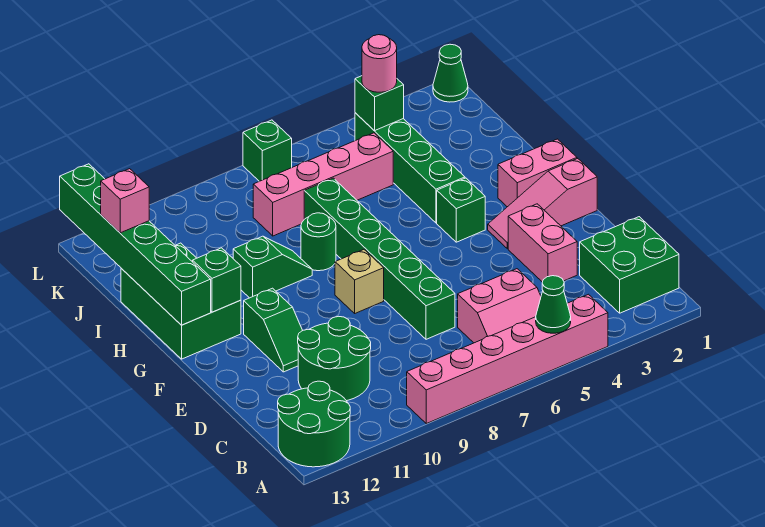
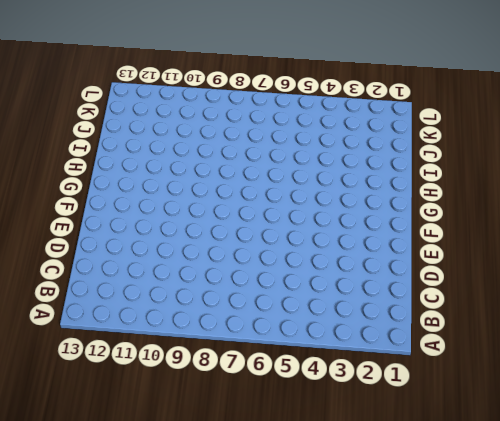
none -> pink 1x6 brick [407,294,608,424]
none -> green 2x2 round brick [278,381,350,467]
none -> green 2x2 brick [580,217,679,313]

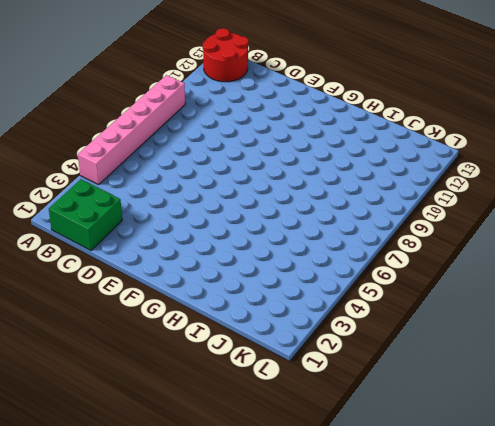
red 2x2 round brick [203,28,248,82] -> green 2x2 round brick [278,381,350,467]
none -> pink 2x2 slope [458,269,541,343]
none -> green 2x2 round brick [298,316,371,401]
none -> pink 1x2 brick [508,204,577,282]

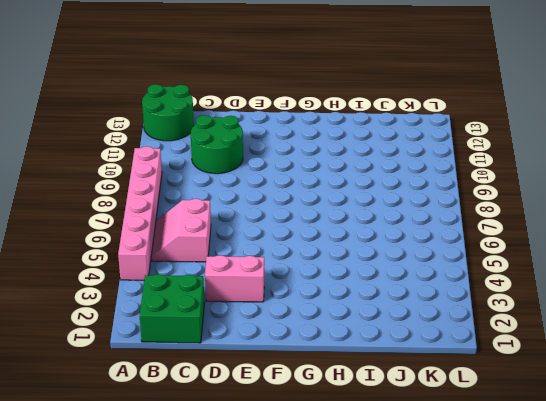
none -> green 1x6 brick [304,178,455,339]
none -> green 1x2 slope [244,288,303,372]
none -> pink 1x3 slope [488,159,597,249]

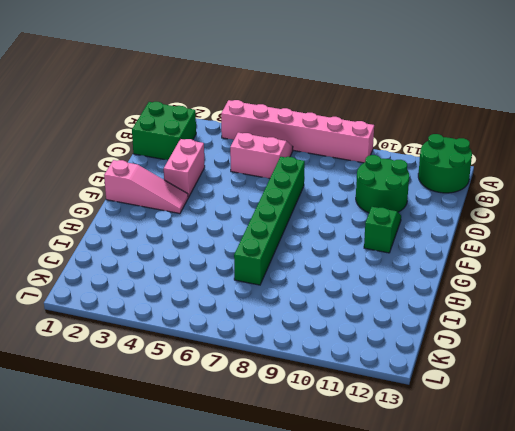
none -> tan 1x1 brick [335,250,384,313]
none -> pink 1x2 brick [498,139,577,207]
none -> green 1x1 brick [437,178,485,242]

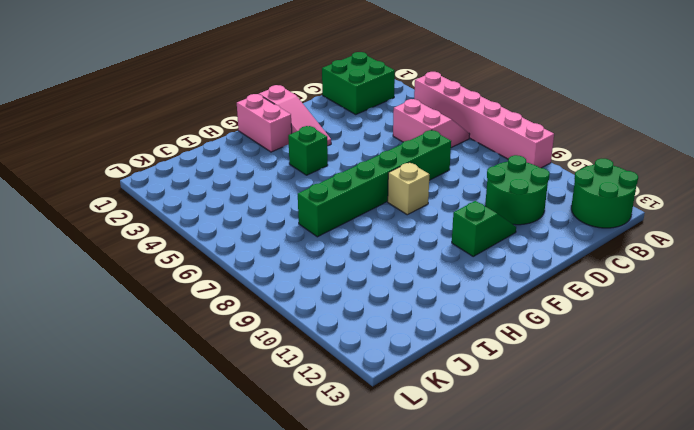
none -> pink 1x2 brick [508,204,577,282]
none -> green 2x3 brick [121,243,241,359]
none -> green 1x4 brick [355,113,465,223]

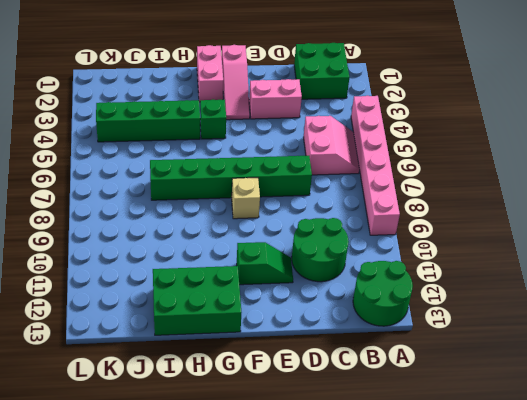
none -> green 1x1 round brick [301,213,336,271]
none -> green 1x2 slope [233,236,312,298]
none -> pink 1x4 brick [253,133,393,236]

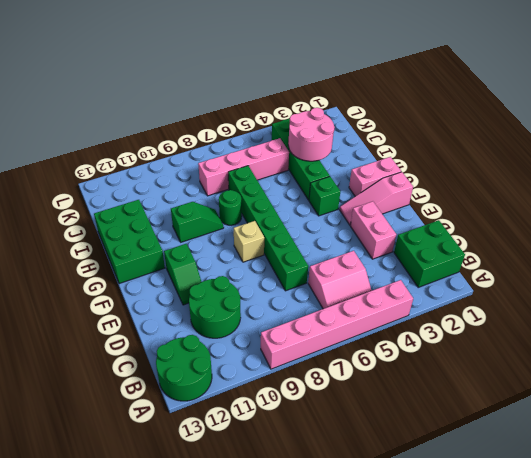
pink 2x2 round brick [288,108,334,161] -> none
none -> green 1x1 cone [433,44,468,102]
none -> green 1x1 brick [243,120,292,181]
none -> green 1x1 cone [536,276,571,333]

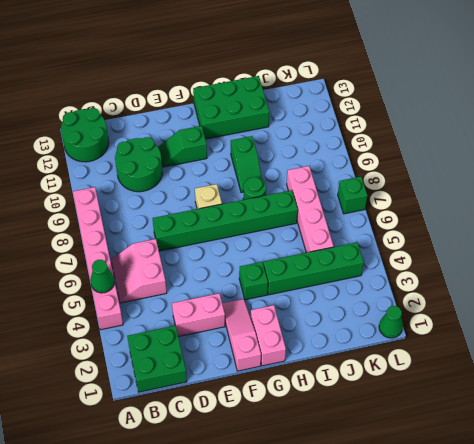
none -> green 1x1 brick [193,248,241,312]
none -> green 1x6 brick [60,164,211,325]
none -> green 1x1 brick [355,76,404,131]

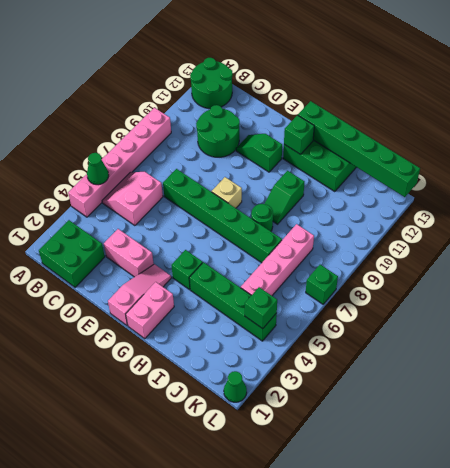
none -> pink 1x1 brick [101,169,149,233]
none -> pink 1x1 round brick [362,35,397,92]

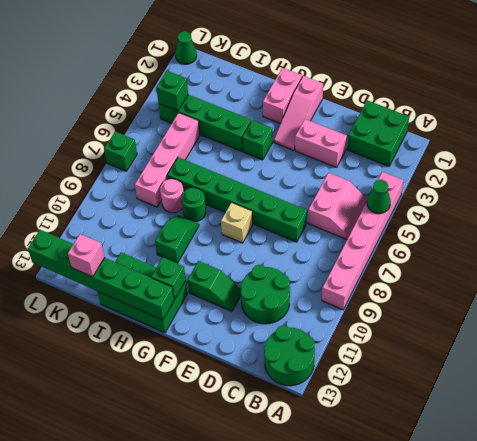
pink 1x1 round brick [160,179,184,213] -> pink 1x1 round brick moved to [362,35,397,92]

